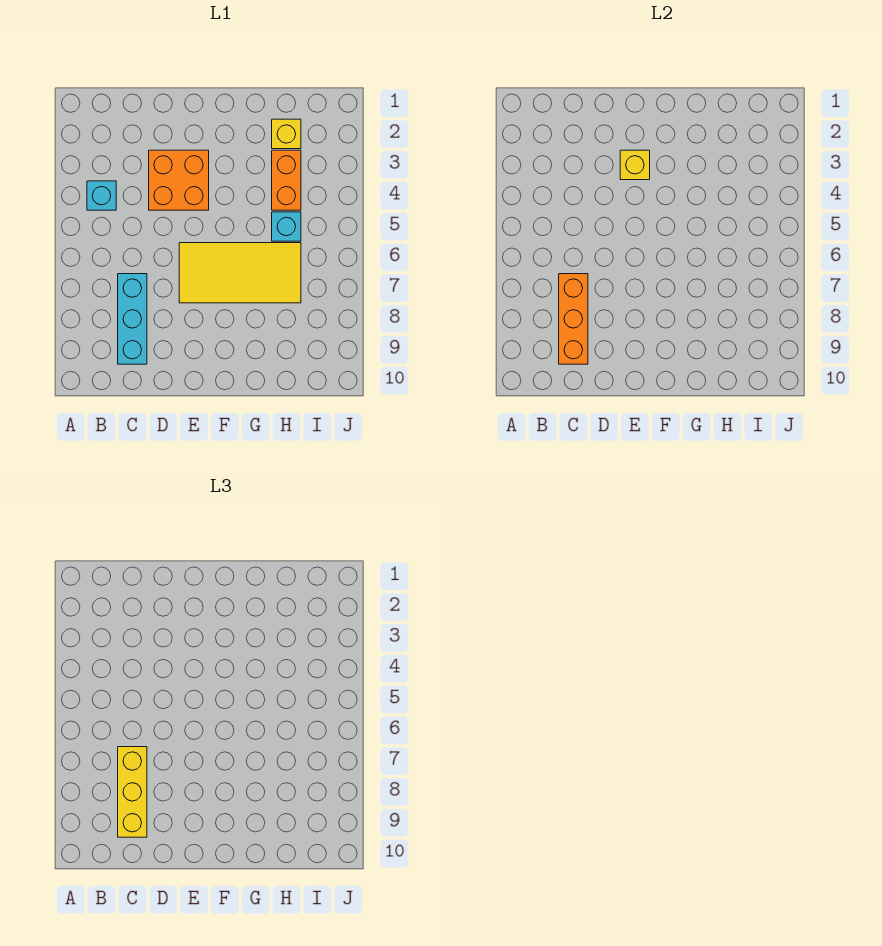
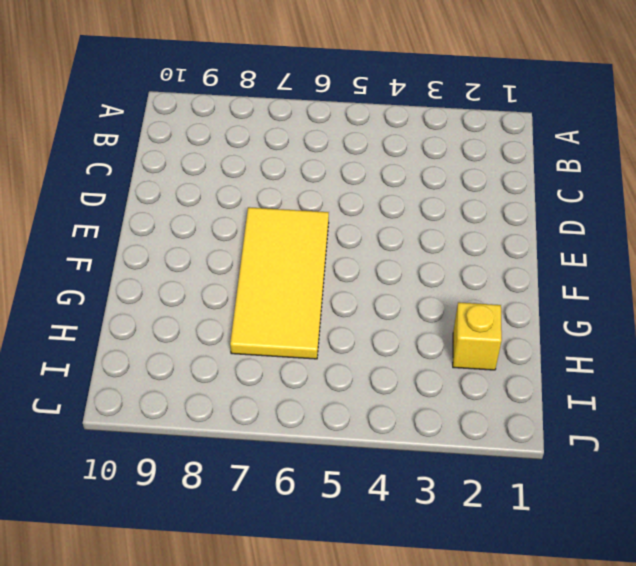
none -> cyan 1x1 brick [87,181,116,210]
none -> cyan 1x3 brick [118,274,147,364]

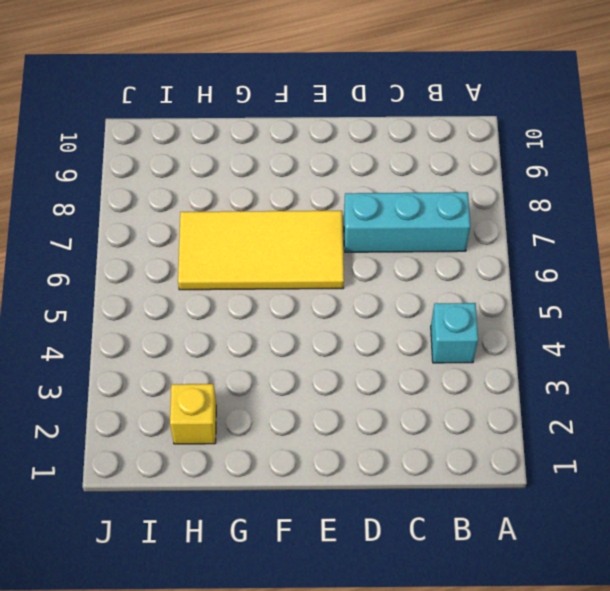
cyan 1x3 brick [344,192,470,252] -> cyan 1x3 brick turned to [118,274,147,364]
none -> orange 2x2 brick [149,150,209,210]
none -> orange 1x2 brick [272,150,301,210]

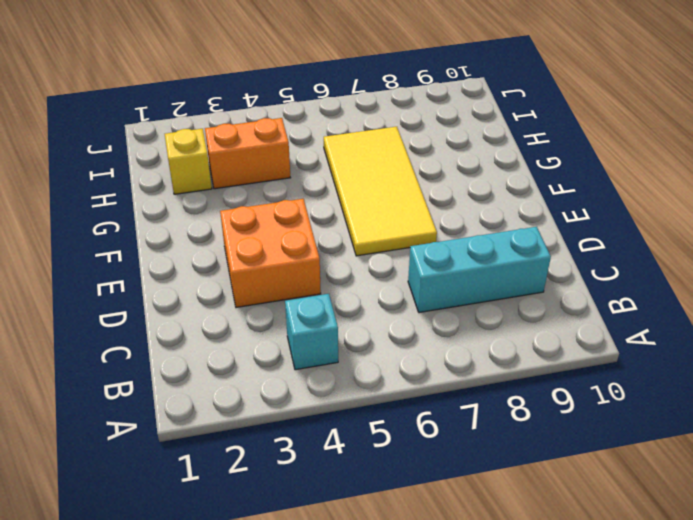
none -> cyan 1x1 brick [272,212,301,241]
none -> orange 1x3 brick [559,274,588,364]

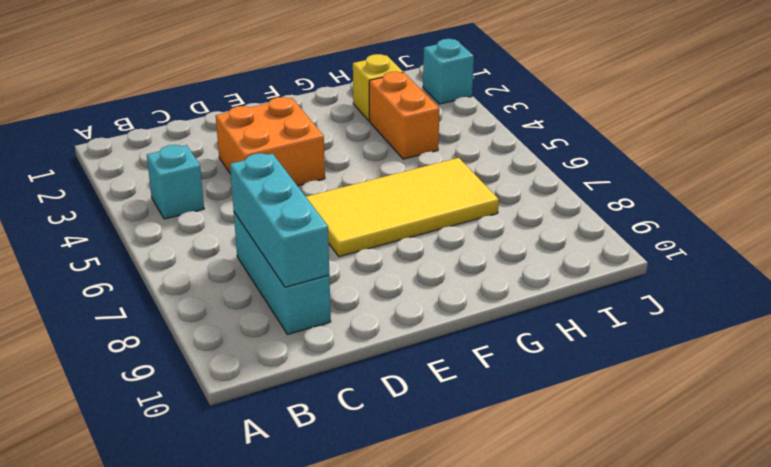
cyan 1x3 brick [230,153,329,287] -> orange 1x3 brick [559,274,588,364]
cyan 1x1 brick [423,39,474,104] -> cyan 1x1 brick moved to [272,212,301,241]
none -> yellow 1x1 brick [620,150,650,180]
none -> yellow 1x3 brick [118,747,147,837]

